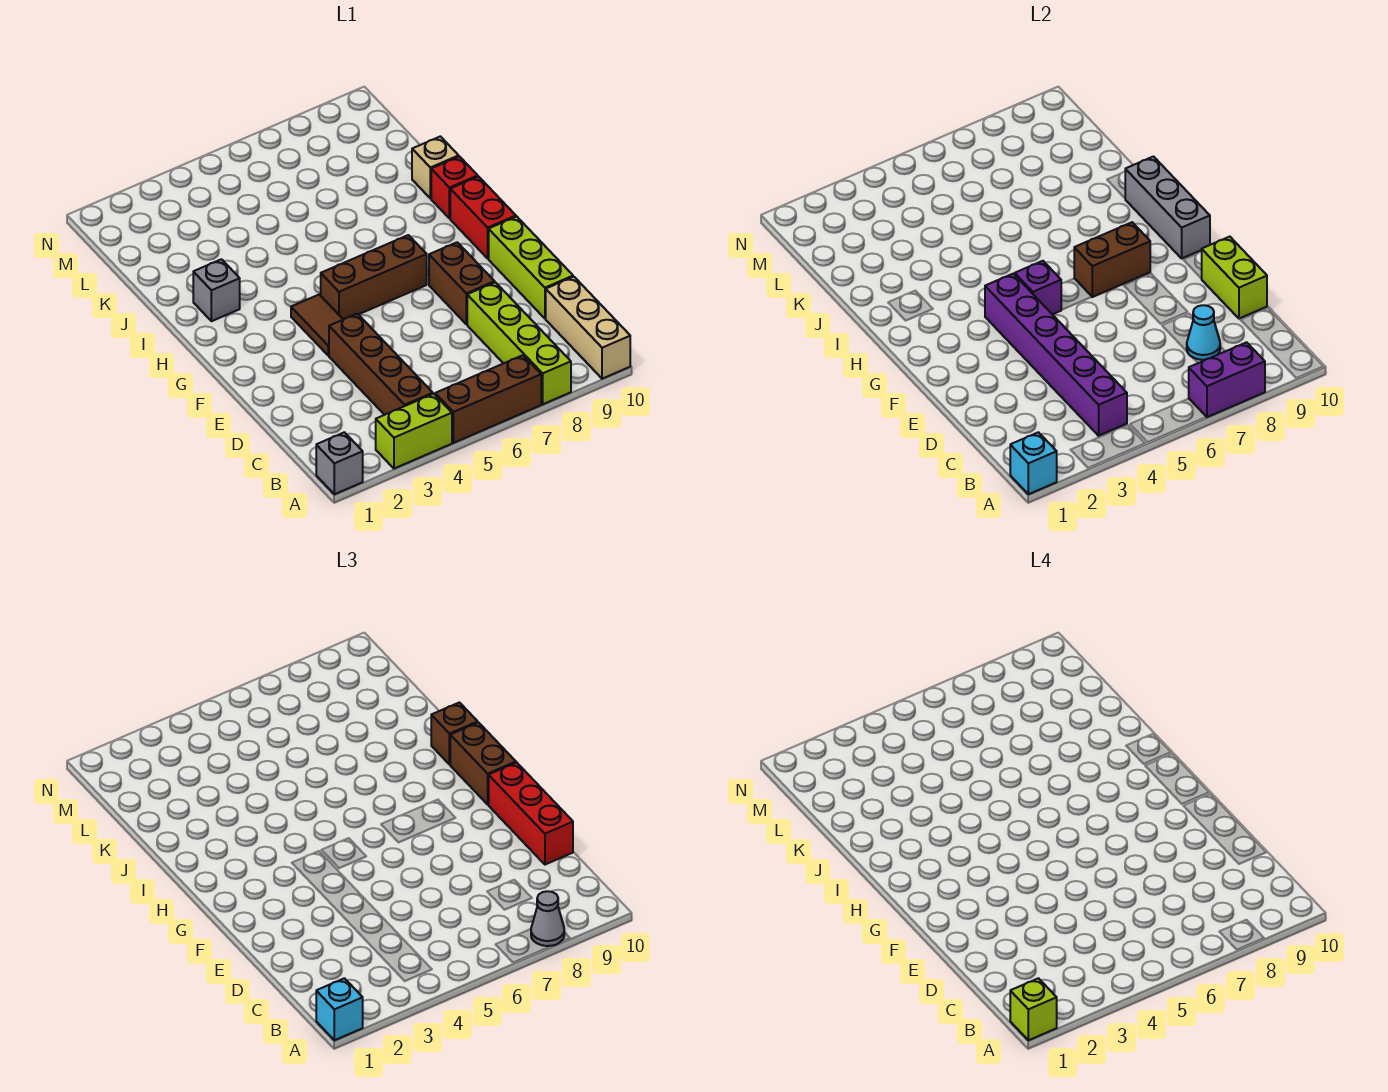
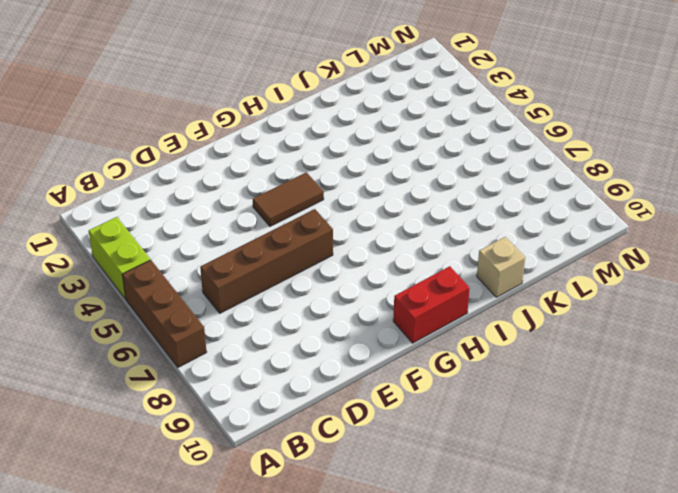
brown 1x4 brick [200,209,333,313] -> brown 1x4 brick moved to [329,314,433,415]
none -> grey 1x1 brick [316,432,363,494]
none -> lime 1x4 brick [467,282,571,404]
none -> tan 1x3 brick [546,277,630,379]

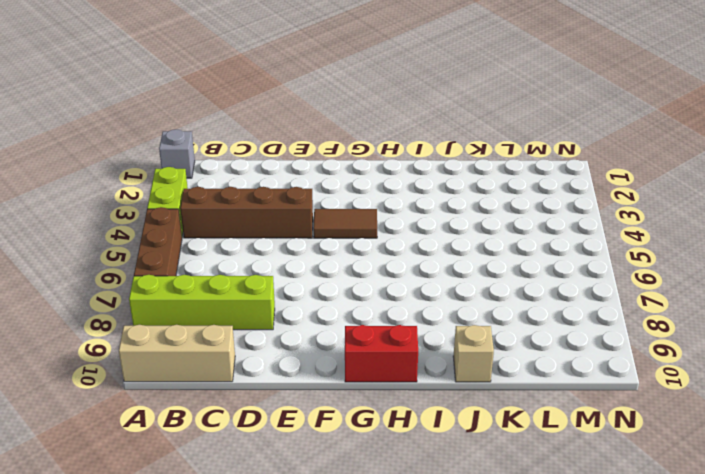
none -> lime 1x3 brick [489,217,573,319]
none -> brown 1x2 brick [429,242,495,324]
none -> brown 1x3 brick [321,235,427,320]

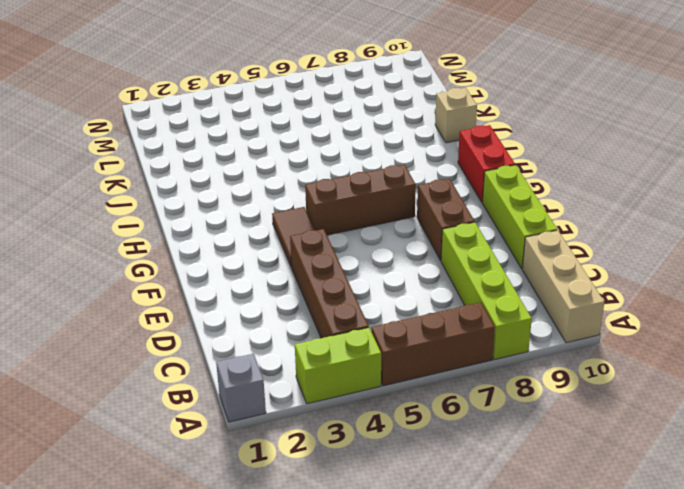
none -> grey 1x1 brick [193,259,240,321]
none -> red 1x1 brick [431,157,478,219]
none -> cyan 1x1 brick [1010,432,1057,494]

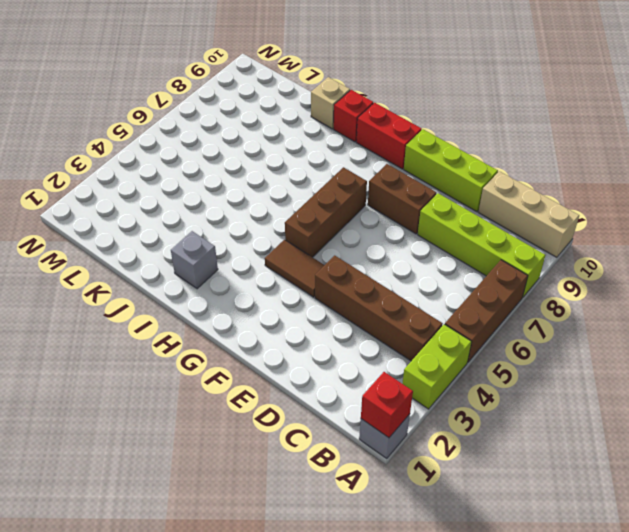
red 1x1 brick [361,372,413,438] -> cyan 1x1 brick [1010,432,1057,494]
none -> purple 1x2 brick [1189,342,1265,417]
none -> purple 1x6 brick [985,274,1127,436]
none -> cyan 1x1 cone [1187,305,1220,360]

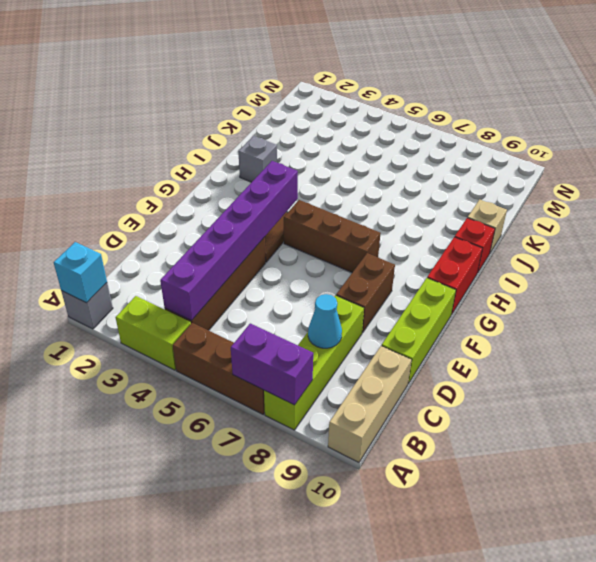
none -> lime 1x2 brick [1202,237,1267,319]
none -> purple 1x1 brick [1015,261,1061,314]
none -> brown 1x2 brick [1074,222,1150,297]

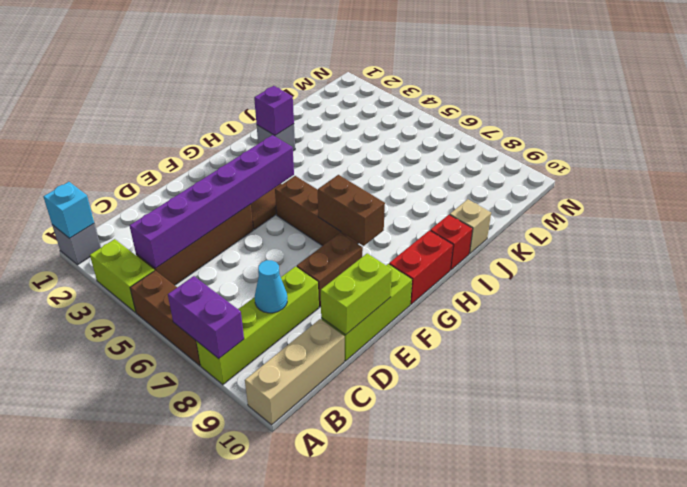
purple 1x1 brick [254,86,294,135] -> purple 1x1 brick moved to [1015,261,1061,314]
none -> grey 1x3 brick [1125,157,1210,258]
none -> cyan 1x1 brick [316,978,363,1040]
none -> grey 1x1 cone [531,891,564,946]

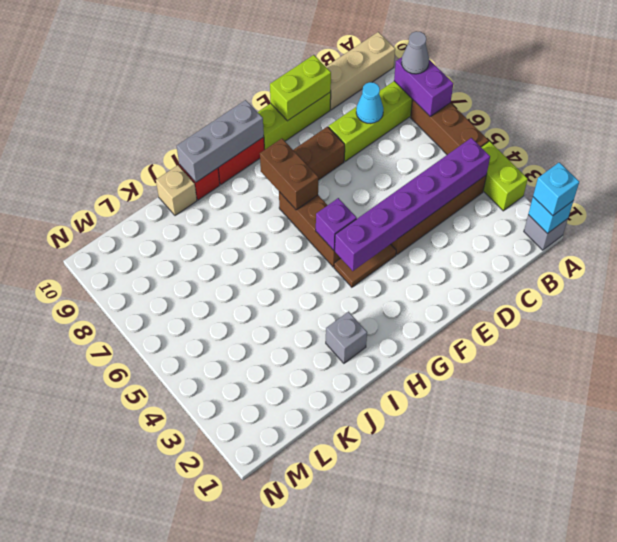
none -> red 1x3 brick [489,763,573,865]
none -> brown 1x2 brick [450,723,516,804]
none -> brown 1x1 brick [431,703,478,765]

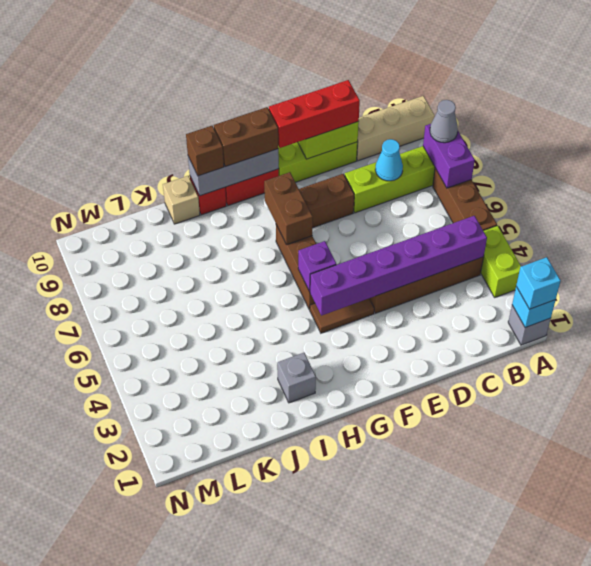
none -> lime 1x1 brick [1010,978,1057,1040]

